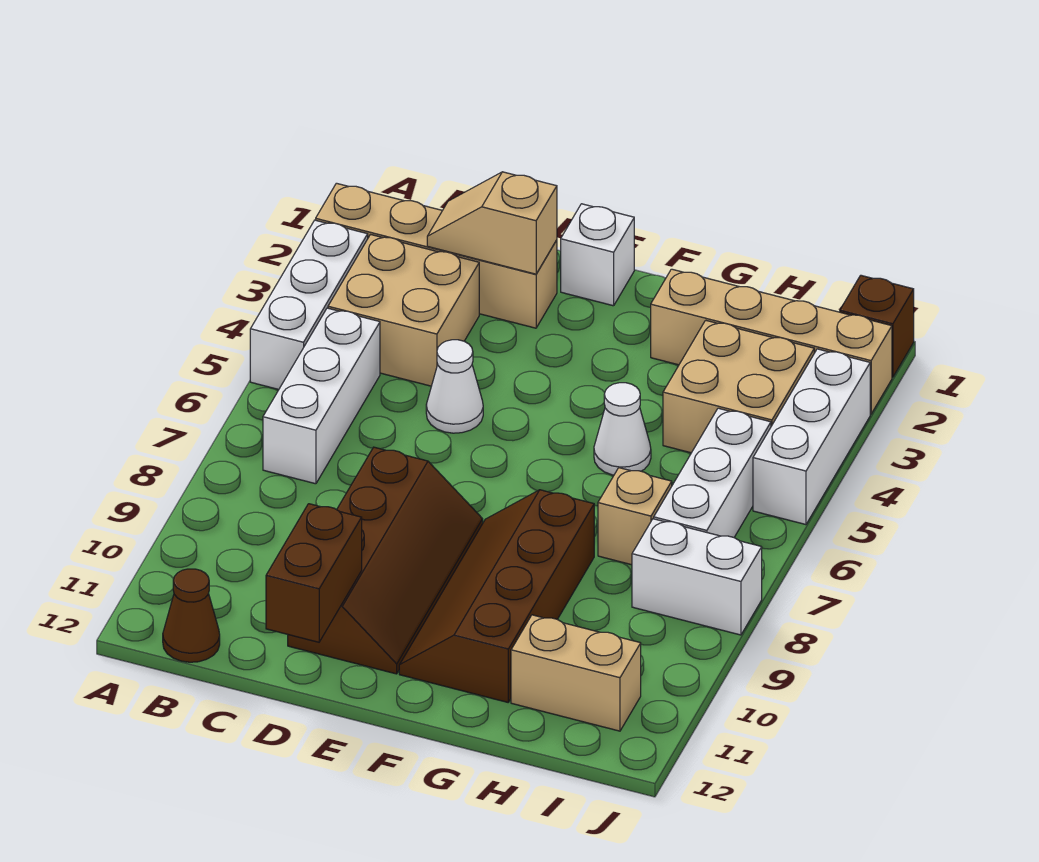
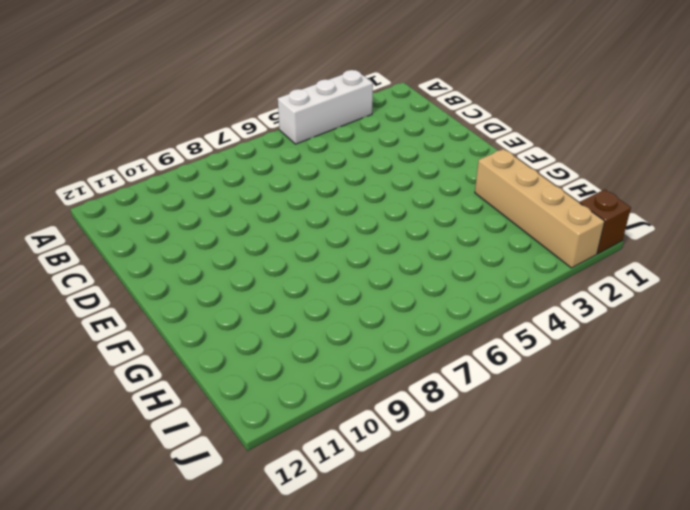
none -> tan 1x4 brick [316,183,557,328]
none -> tan 2x2 brick [328,235,479,386]
none -> white 1x3 brick [263,308,380,484]

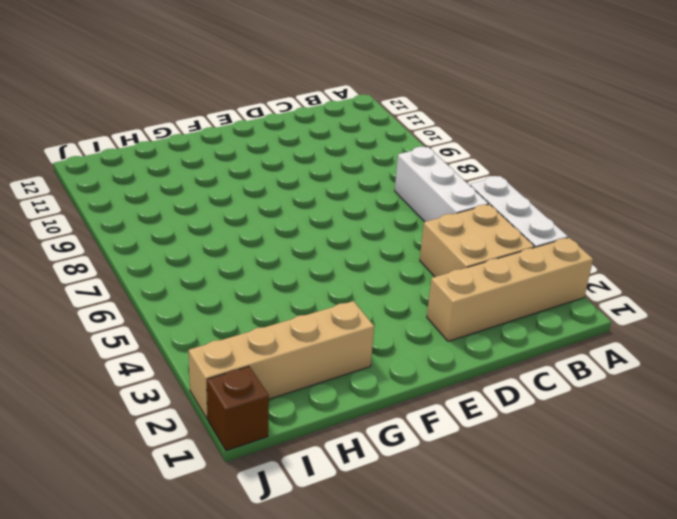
none -> brown 1x1 cone [163,569,220,662]
none -> white 1x1 cone [426,340,483,433]
none -> brown 2x4 slope [288,447,483,674]

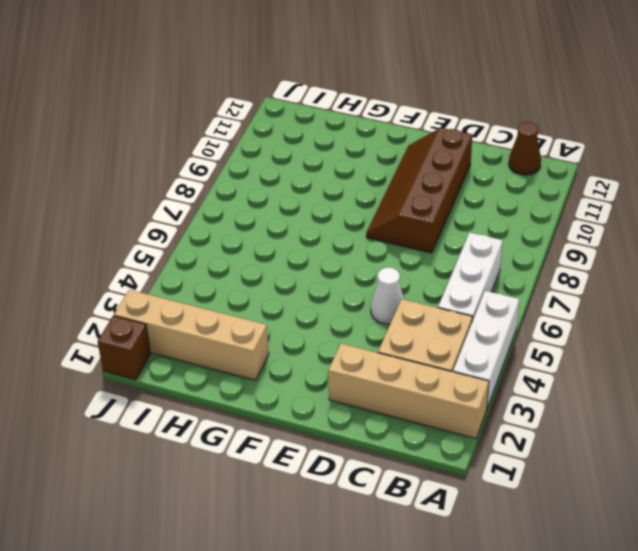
none -> white 1x1 brick [561,204,634,306]
none -> brown 2x4 slope [399,490,594,702]
none -> white 1x1 cone [594,383,651,475]

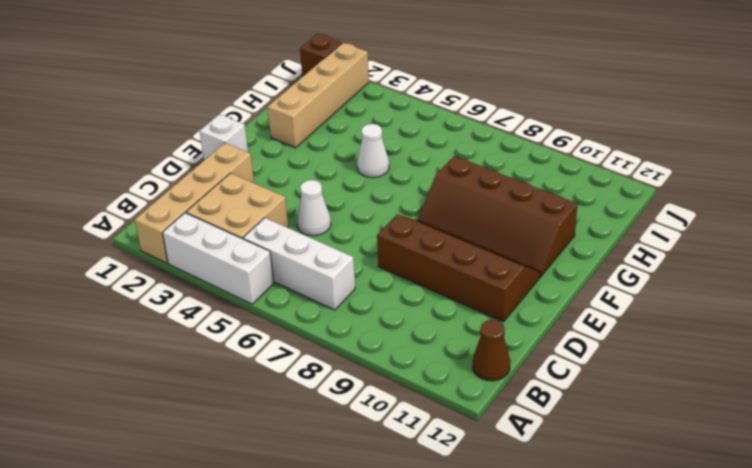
none -> tan 2x2 brick [663,320,814,453]
none -> tan 1x1 brick [598,468,672,565]
none -> tan 1x2 brick [511,615,641,731]

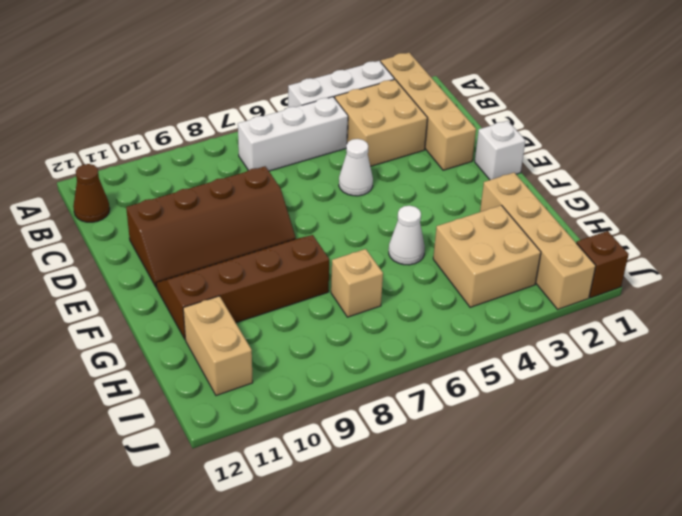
none -> white 1x3 brick [654,408,771,537]
none -> white 1x2 brick [632,519,762,635]
none -> white 1x3 brick [753,349,870,525]

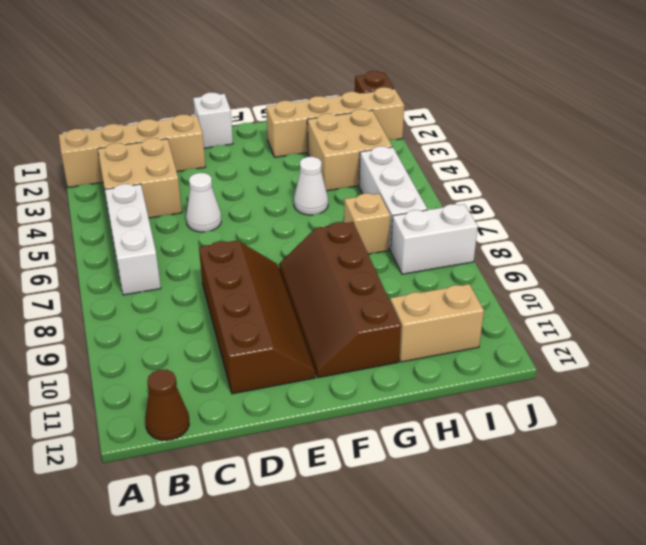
none -> white 1x3 brick [250,220,368,389]
none -> white 1x3 brick [753,349,870,525]
none -> tan 1x2 slope [427,172,557,274]

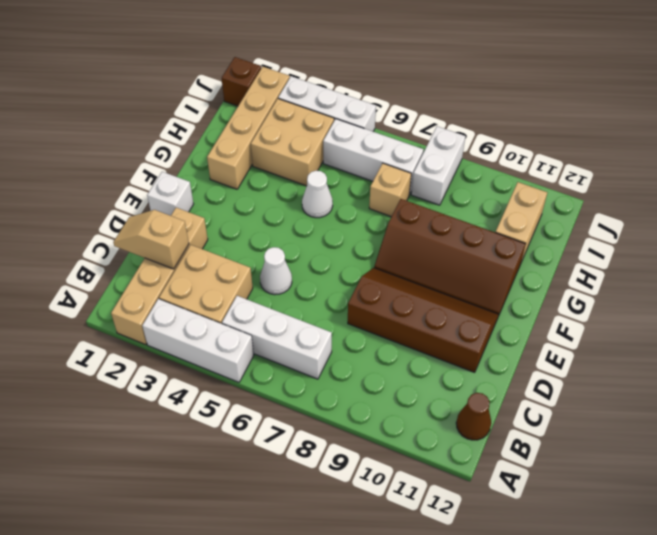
tan 1x2 slope [113,210,189,269] -> tan 1x2 slope turned to [427,172,557,274]
none -> brown 1x2 brick [266,504,362,642]

